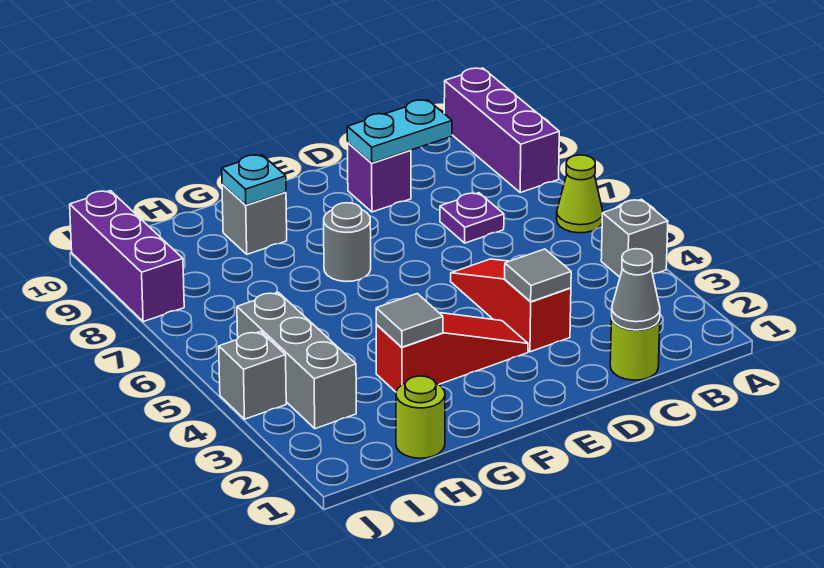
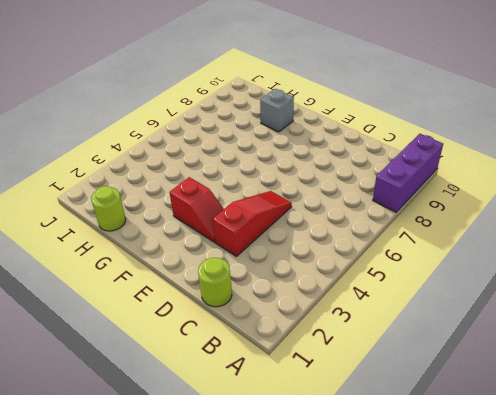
red 1x2 slope [170,177,224,242] -> red 1x3 slope [376,313,528,392]
none -> grey 1x1 brick [601,199,668,277]
none -> lime 1x1 cone [557,155,603,233]
none -> purple 1x1 plate [440,193,504,243]

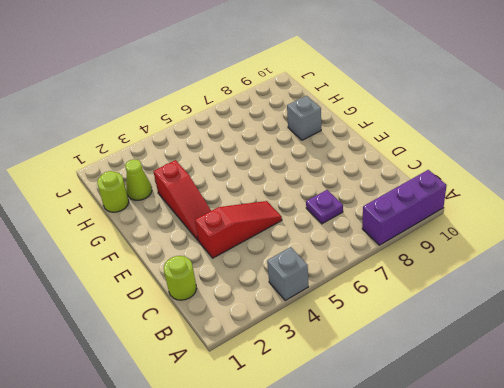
lime 1x1 cone [125,159,152,200] -> lime 1x1 cone moved to [557,155,603,233]
none -> purple 1x1 brick [348,143,411,212]
none -> grey 1x1 round brick [324,203,371,282]
none -> grey 1x3 brick [237,292,356,429]

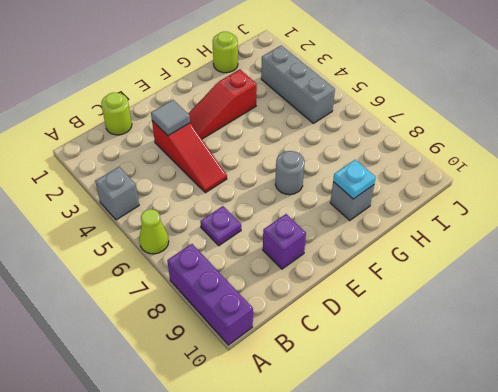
none -> grey 1x1 brick [219,332,286,419]
none -> purple 1x3 brick [70,191,184,322]
none -> grey 1x1 cone [612,249,660,330]

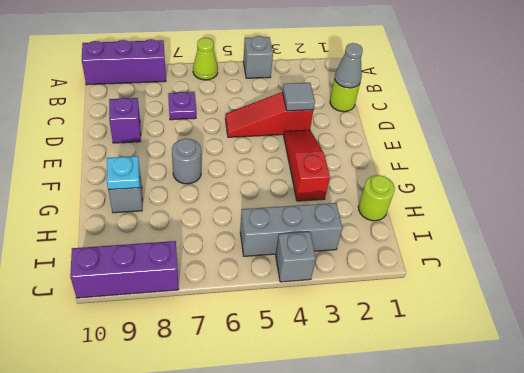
none -> cyan 1x2 plate [347,100,452,163]
none -> grey 1x1 tile [376,294,443,347]

